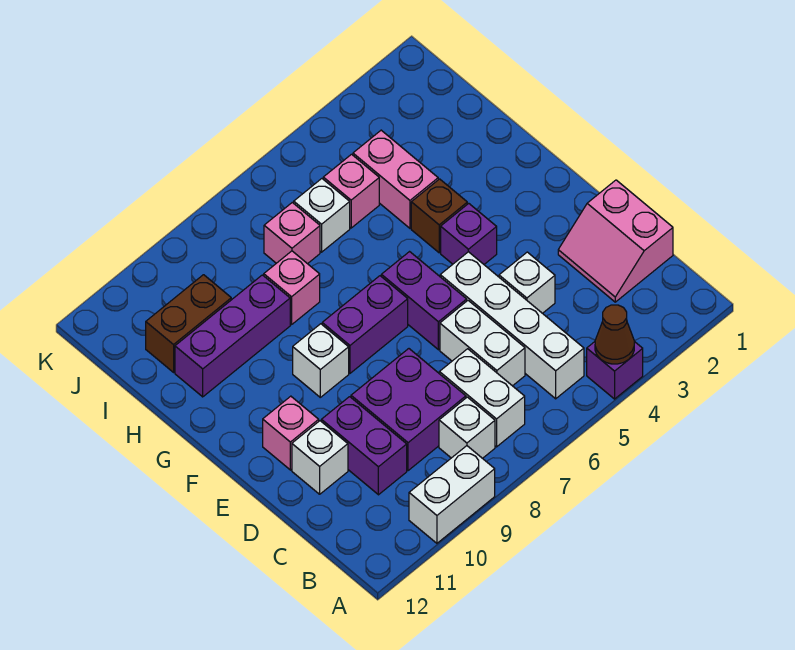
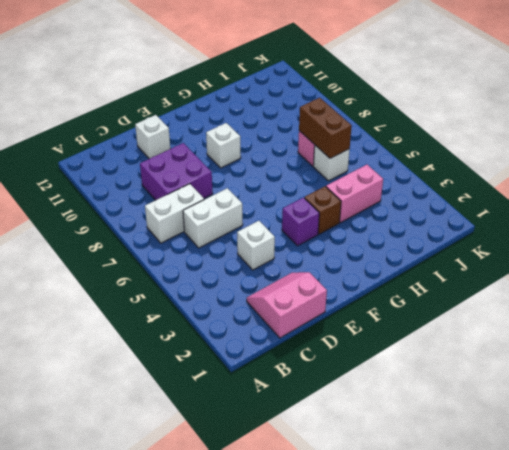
brown 1x2 brick [299,98,352,158] -> brown 1x2 brick moved to [146,275,231,372]
none -> purple 1x1 brick [587,341,643,399]
none -> white 1x2 brick [409,446,495,543]
none -> white 1x4 brick [440,252,584,399]

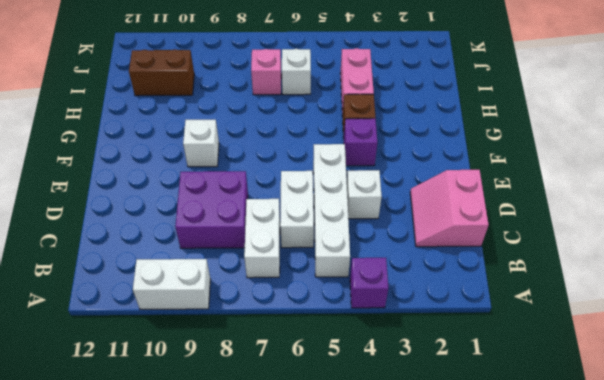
none -> white 1x1 brick [439,397,495,458]
none -> purple 1x2 brick [321,397,407,495]
none -> white 1x1 brick [292,421,348,494]

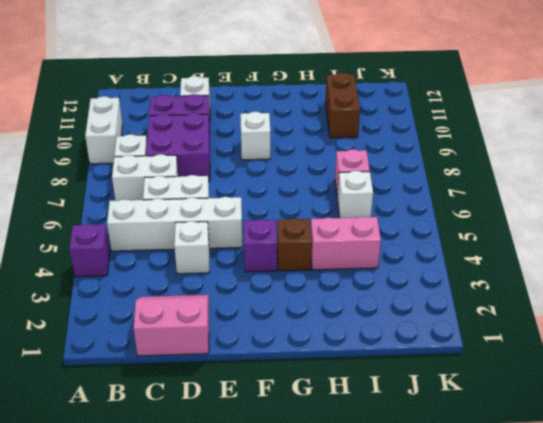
none -> purple 1x2 brick [381,252,467,350]
none -> pink 1x1 brick [263,396,319,470]
none -> purple 1x2 brick [322,276,408,373]

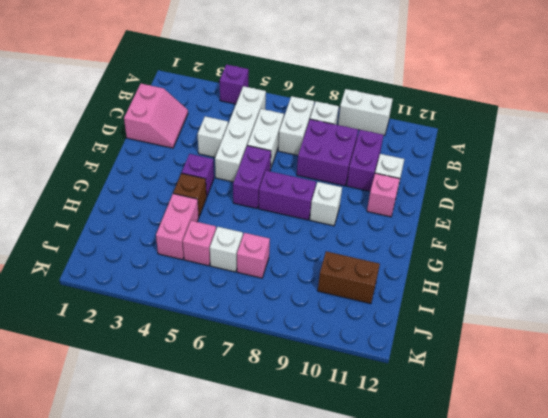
none -> pink 1x1 brick [264,251,320,325]
none -> purple 1x3 brick [175,275,290,397]
none -> brown 1x1 cone [595,305,634,364]

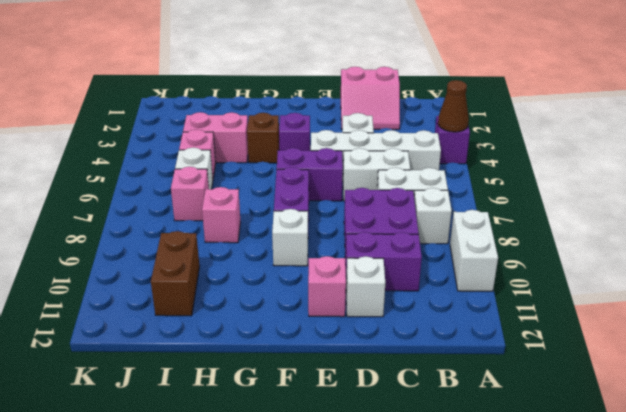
none -> purple 1x3 brick [175,275,290,397]

